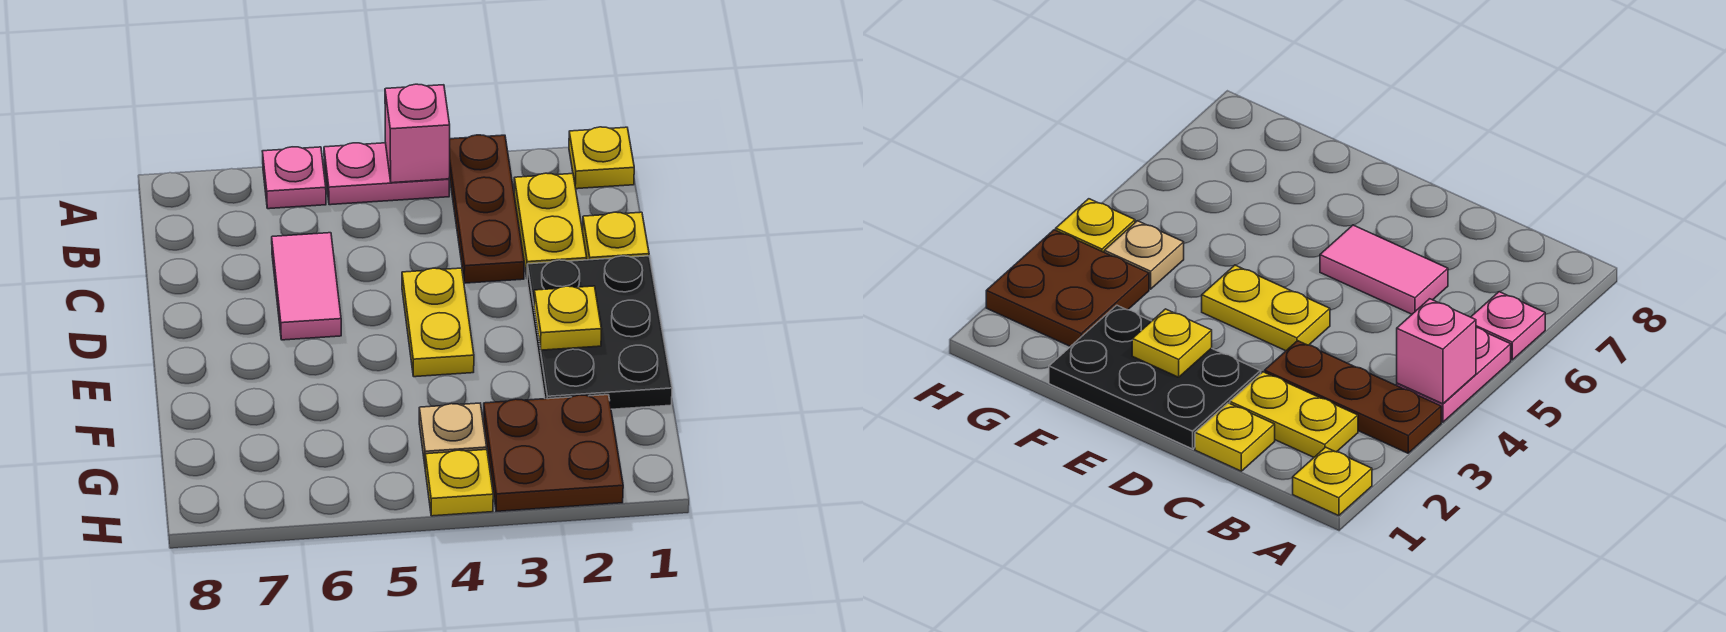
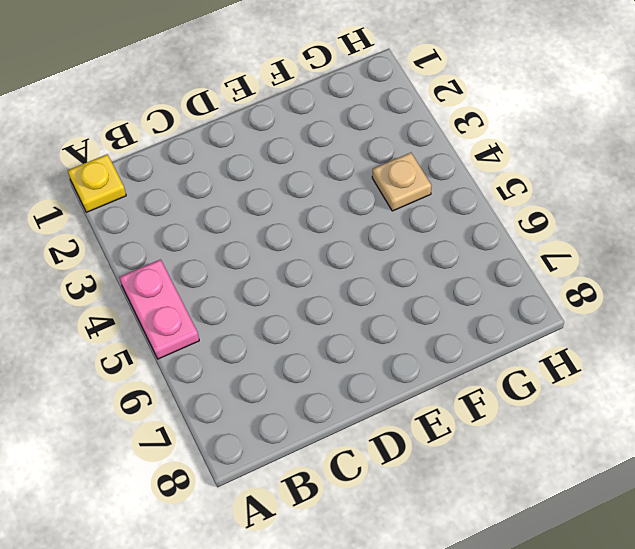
none -> brown 1x3 plate [450,135,524,283]
none -> pink 1x1 plate [262,147,326,209]
none -> yellow 1x2 plate [514,173,587,277]

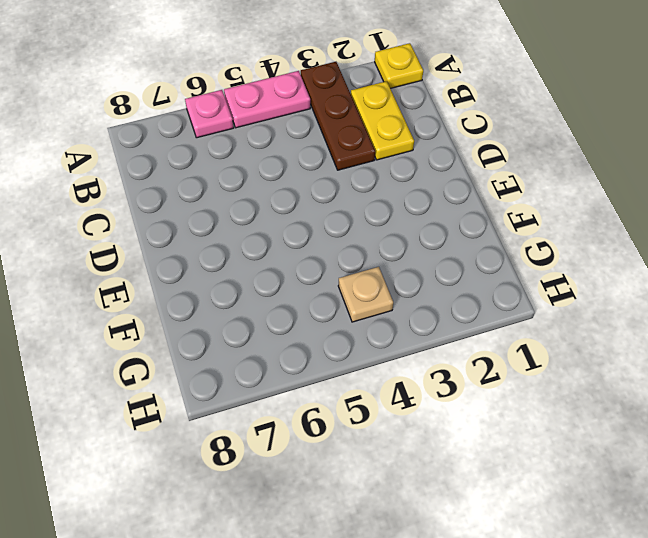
none -> yellow 1x1 plate [583,212,649,260]
none -> pink 1x2 tile [272,233,341,340]
none -> black 2x3 plate [527,256,672,409]

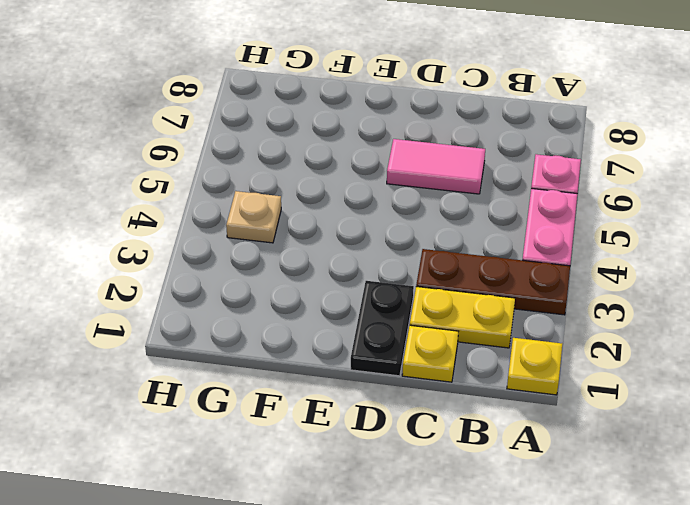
black 1x2 plate [351,281,414,376] -> black 2x3 plate [527,256,672,409]
none -> yellow 1x2 plate [402,268,474,377]
none -> brown 2x2 plate [483,395,623,511]
none -> yellow 1x1 plate [425,450,493,516]

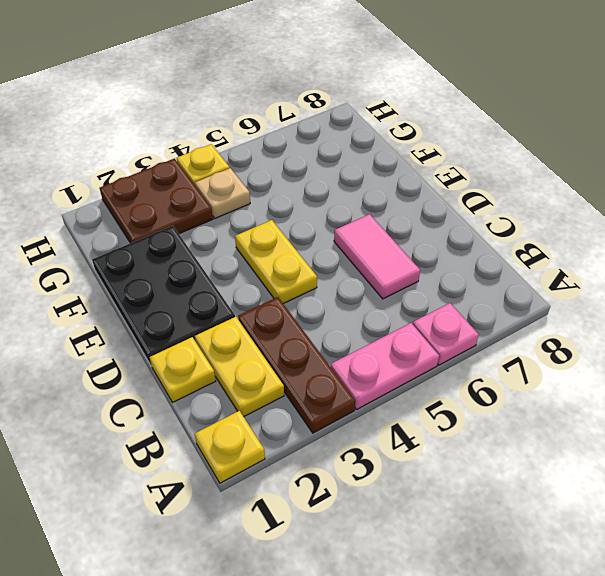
none -> pink 1x1 brick [385,84,450,183]
none -> yellow 1x1 plate [534,286,601,350]

